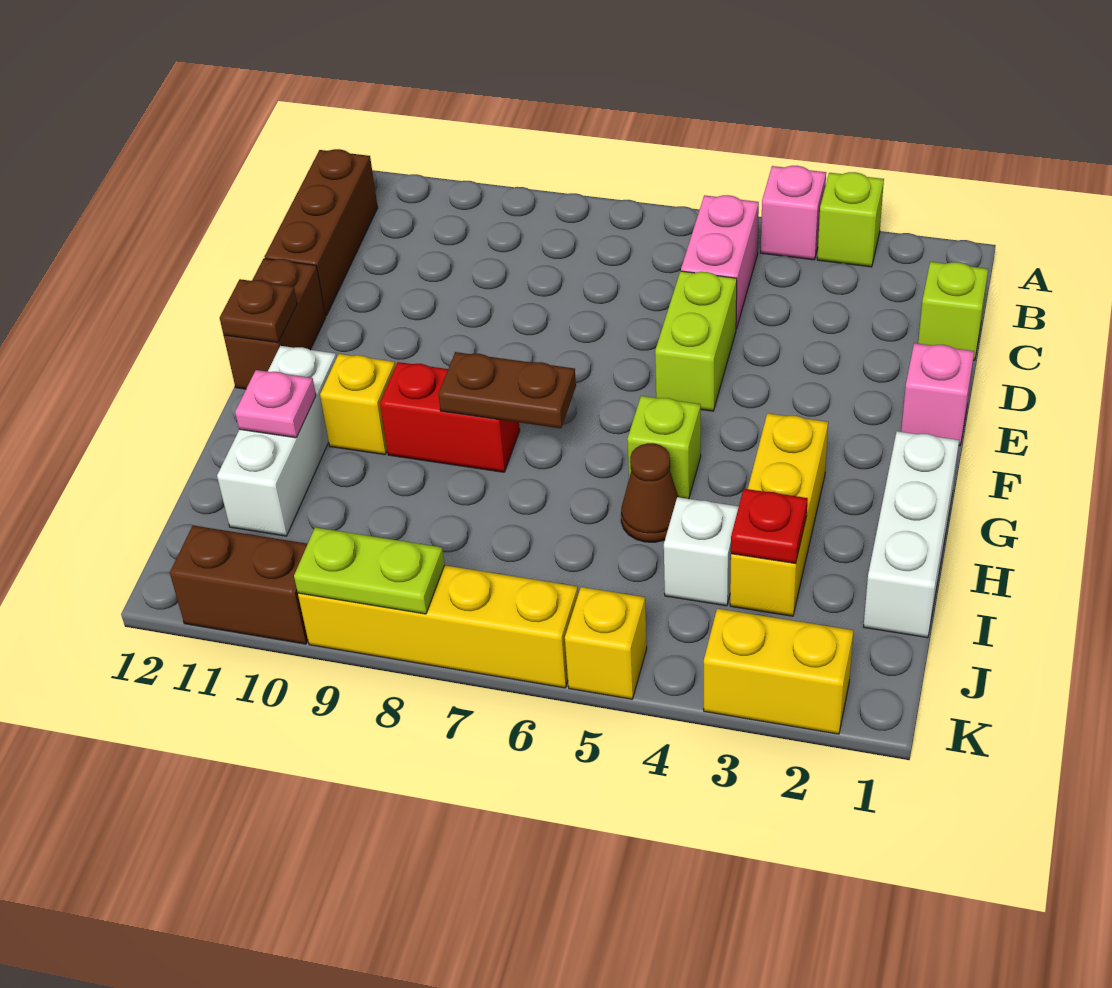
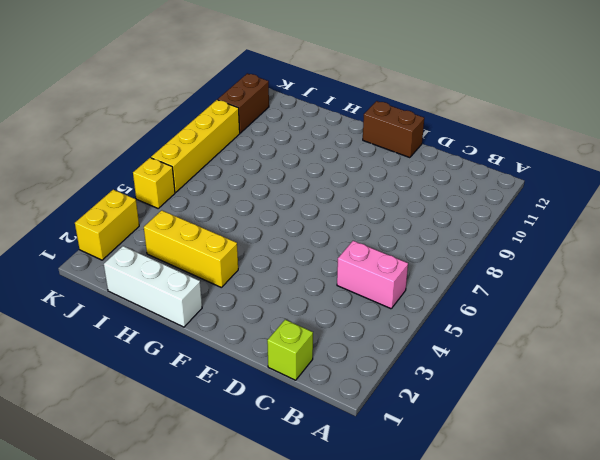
none -> lime 1x1 brick [817,172,884,267]
none -> pink 1x1 brick [761,166,826,260]
none -> brown 1x3 brick [265,149,378,316]

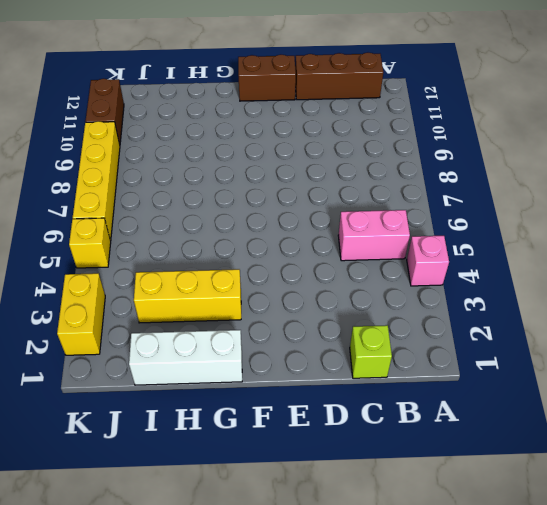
none -> lime 1x1 brick [817,172,884,267]
none -> lime 1x2 brick [655,271,737,411]
none -> pink 1x1 brick [901,343,974,446]

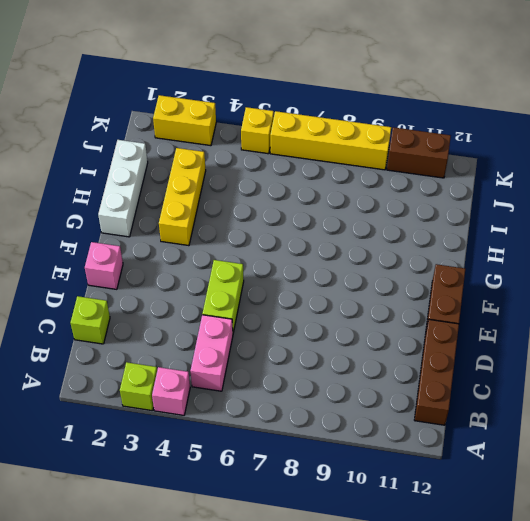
none -> lime 1x1 brick [627,396,701,499]
none -> red 1x2 brick [380,362,520,472]
none -> yellow 1x1 brick [320,354,395,455]

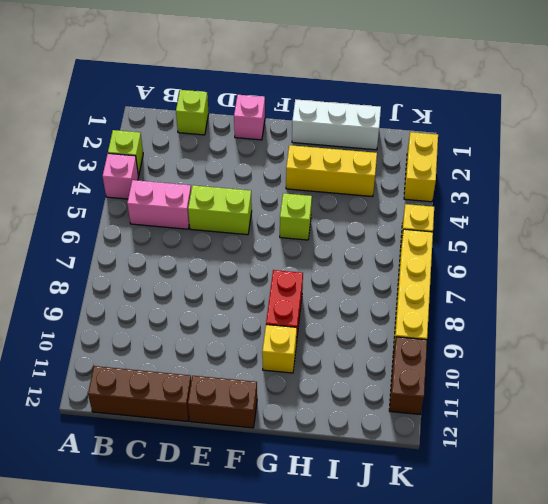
none -> white 1x3 brick [217,346,336,536]
none -> brown 1x1 cone [621,443,678,542]
none -> white 1x1 brick [664,497,739,606]

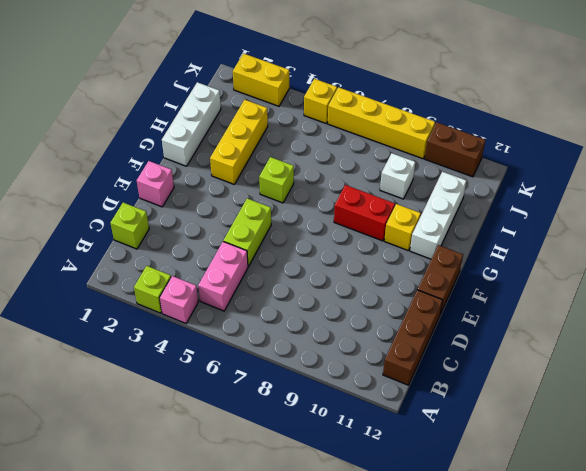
white 1x1 brick [380,153,415,199] -> white 1x1 brick moved to [664,497,739,606]
none -> brown 1x1 cone [621,443,678,542]
none -> brown 1x1 plate [220,279,297,343]
none -> brown 1x2 plate [438,352,576,428]

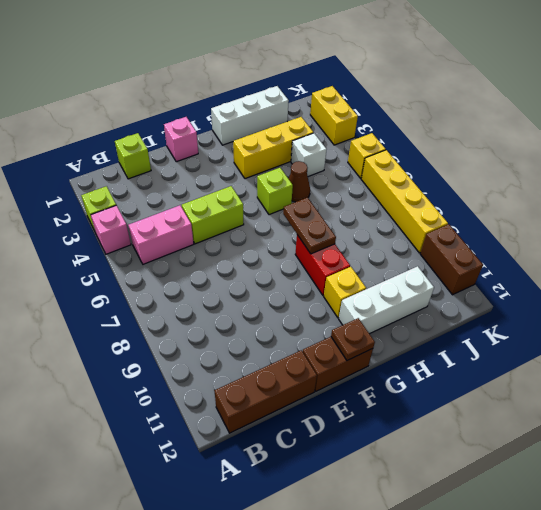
none -> pink 1x1 plate [235,370,316,438]
none -> red 1x1 plate [731,489,808,563]
none -> lime 1x2 plate [294,527,445,614]

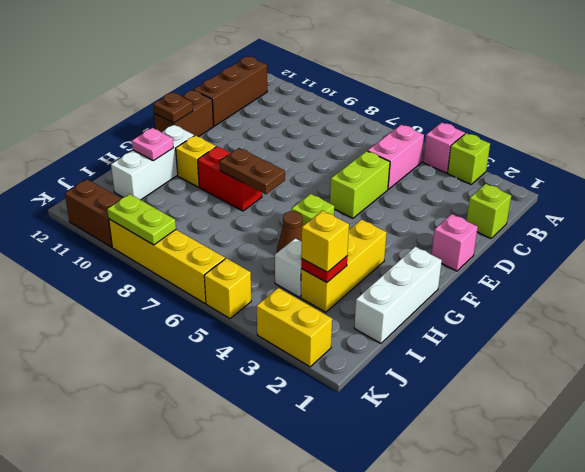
yellow 1x1 brick [301,211,349,272] -> none

